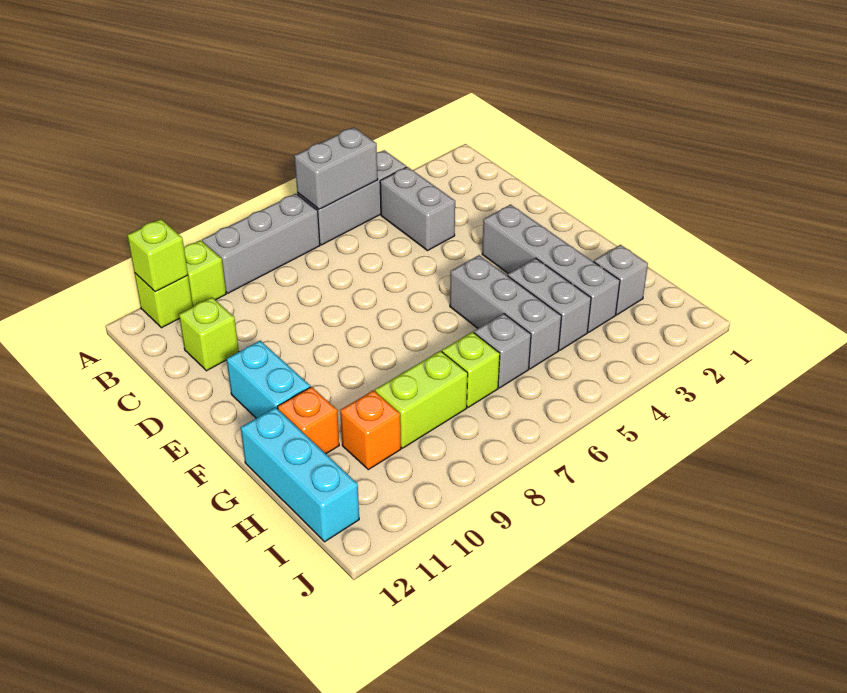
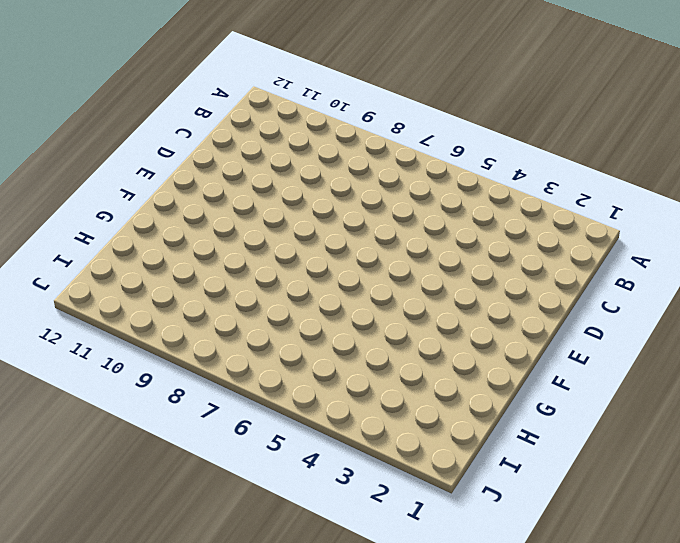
none -> grey 1x3 brick [297,150,406,245]
none -> grey 1x3 brick [202,194,320,293]
none -> lime 1x1 brick [184,240,226,307]

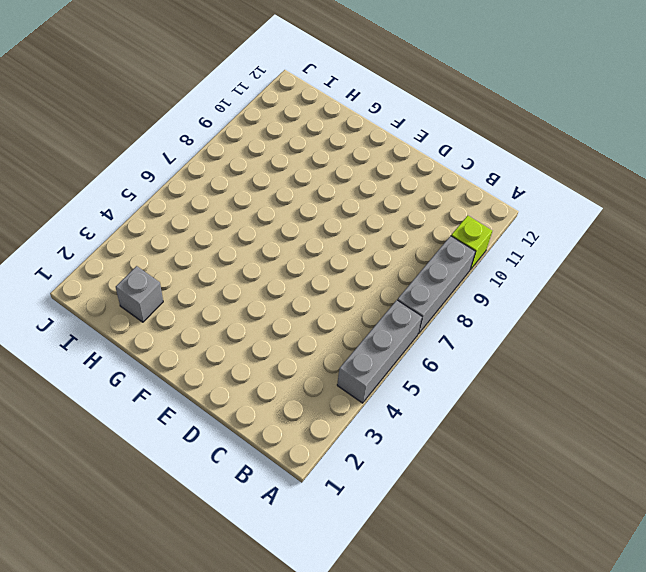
none -> lime 1x1 brick [134,273,193,328]
none -> grey 1x2 brick [380,167,455,251]
none -> lime 1x1 brick [179,297,239,371]

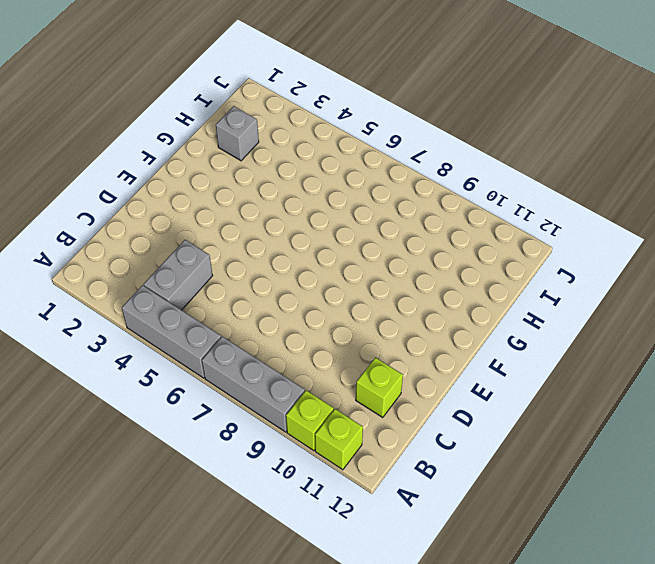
none -> grey 1x4 brick [482,205,620,332]
none -> cyan 1x2 brick [227,341,310,418]
none -> grey 1x3 brick [450,255,562,369]

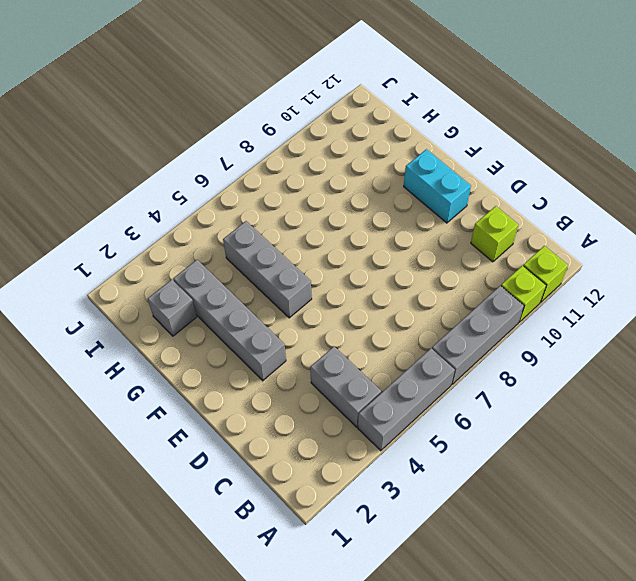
none -> grey 1x2 brick [508,258,591,350]
none -> orange 1x1 brick [277,387,339,454]
none -> cyan 1x3 brick [241,407,359,542]

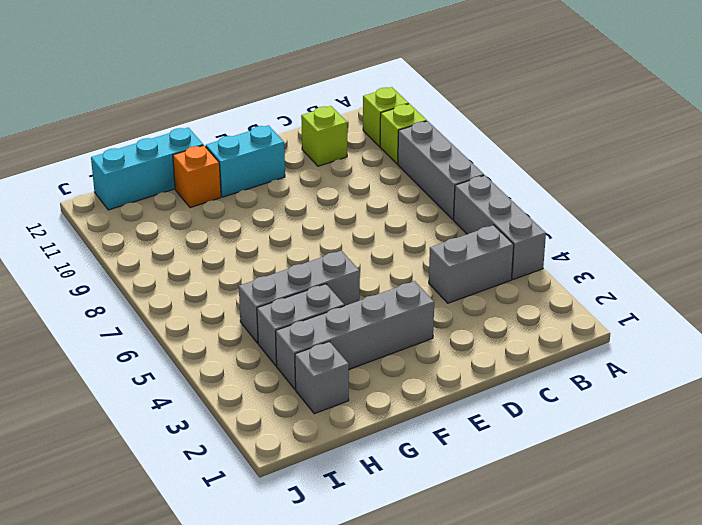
none -> grey 1x1 brick [474,314,531,388]
none -> lime 1x1 brick [442,332,500,407]
none -> lime 1x2 brick [375,351,468,448]

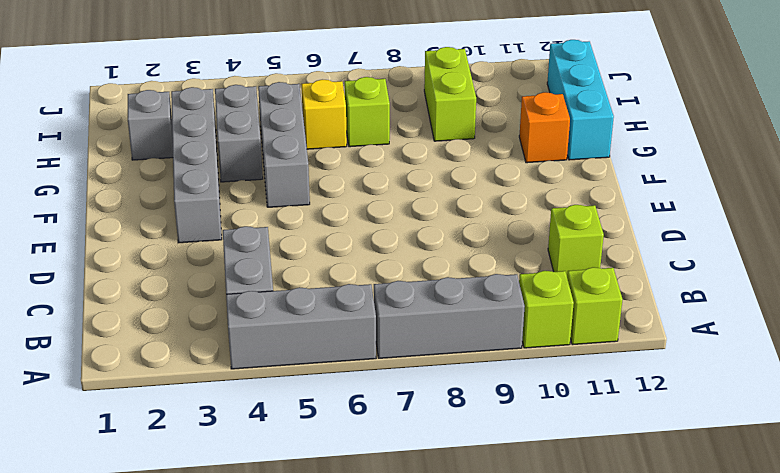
yellow 1x1 brick [302,80,347,149] -> grey 1x1 brick [474,314,531,388]
lime 1x2 brick [424,47,476,141] -> lime 1x2 brick turned to [375,351,468,448]
none -> cyan 1x2 brick [227,341,310,418]
none -> orange 1x1 brick [340,390,401,470]
none -> grey 1x2 brick [294,127,378,209]

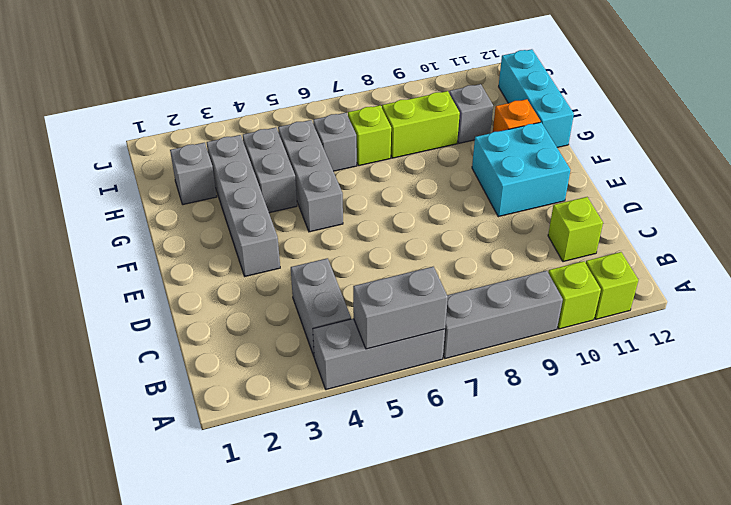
cyan 2x2 brick [472,122,570,217] -> cyan 1x2 brick [227,341,310,418]
grey 1x1 brick [449,84,493,143] -> orange 1x1 brick [340,390,401,470]
none -> lime 1x1 brick [127,219,188,292]

